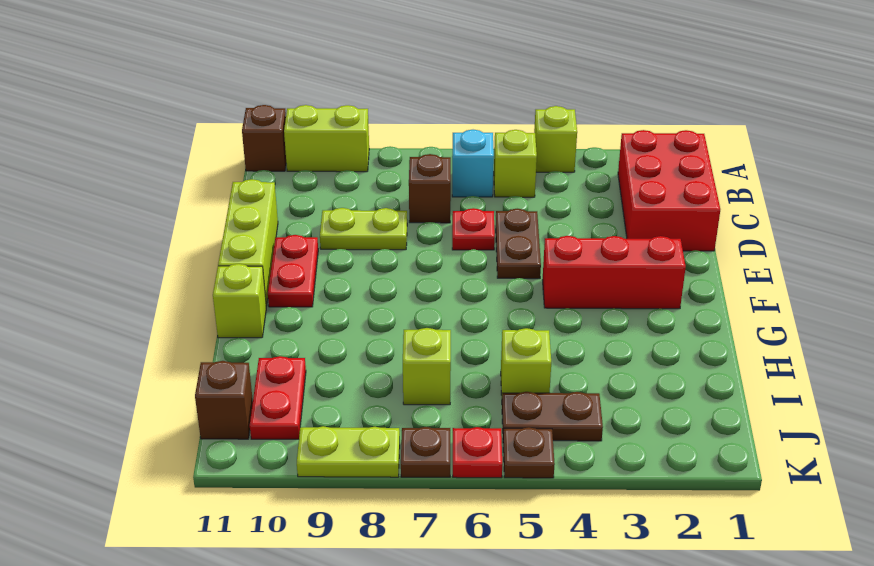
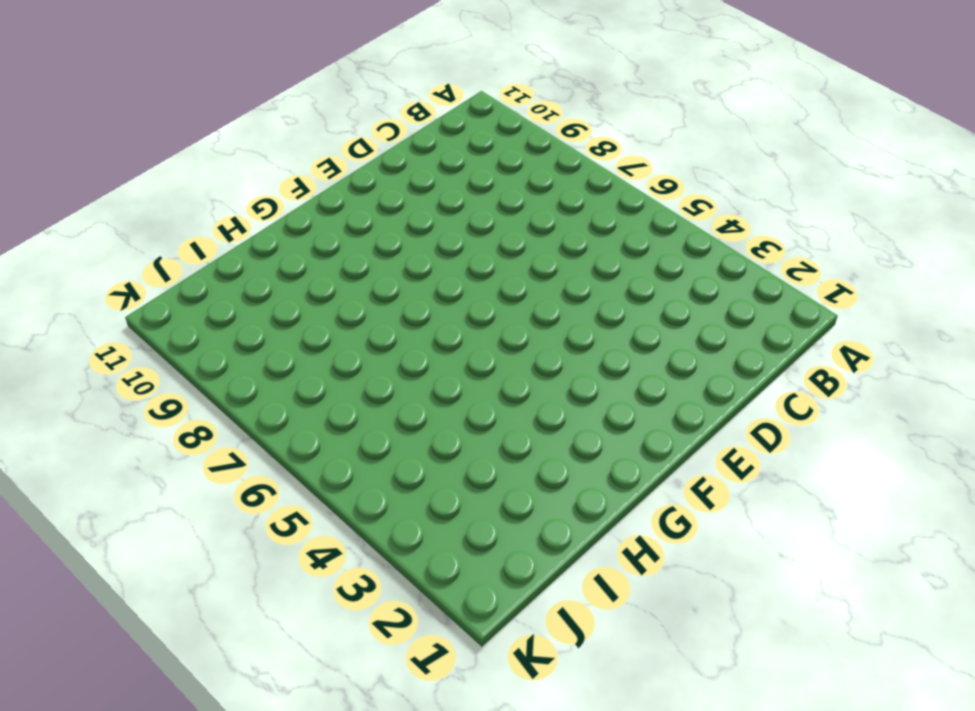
none -> lime 1x1 brick [534,106,577,172]
none -> lime 1x2 brick [284,105,369,172]
none -> brown 1x1 brick [242,105,286,171]

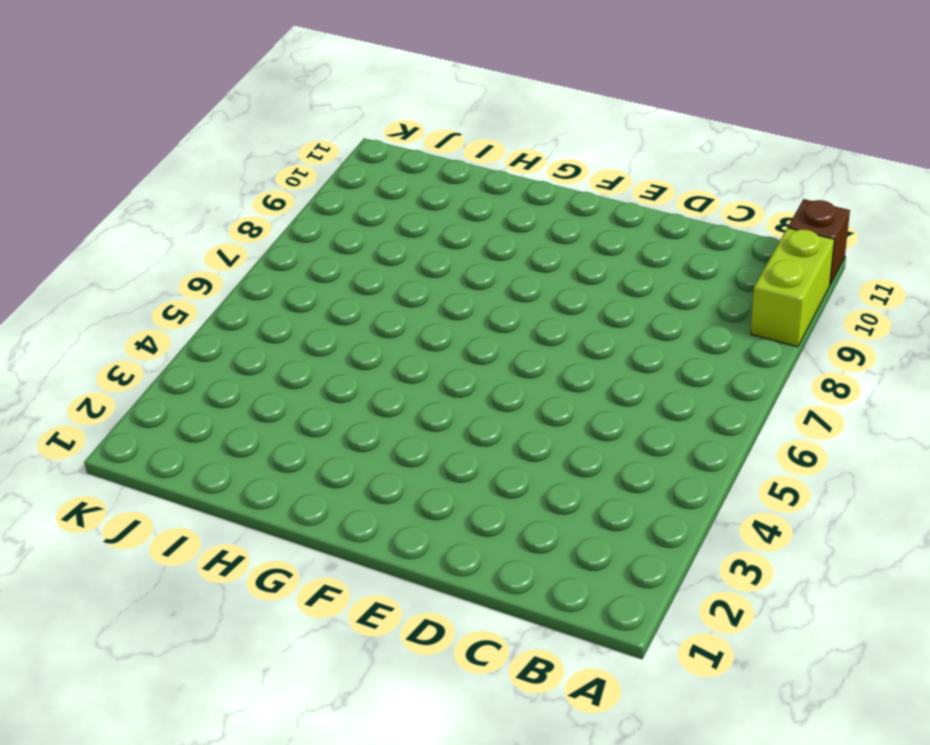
none -> lime 1x1 brick [534,106,577,172]
none -> red 2x3 brick [618,130,720,251]
none -> lime 1x1 brick [494,130,537,197]

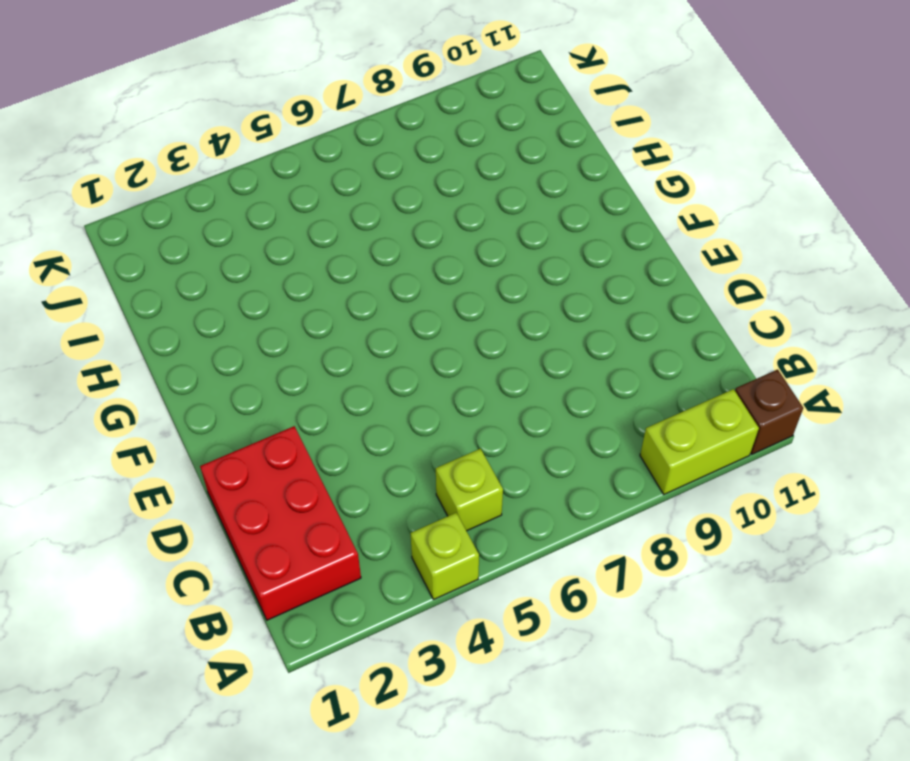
none -> cyan 1x1 brick [452,130,494,197]
none -> brown 1x1 brick [409,154,451,223]
none -> brown 1x2 plate [496,209,541,279]

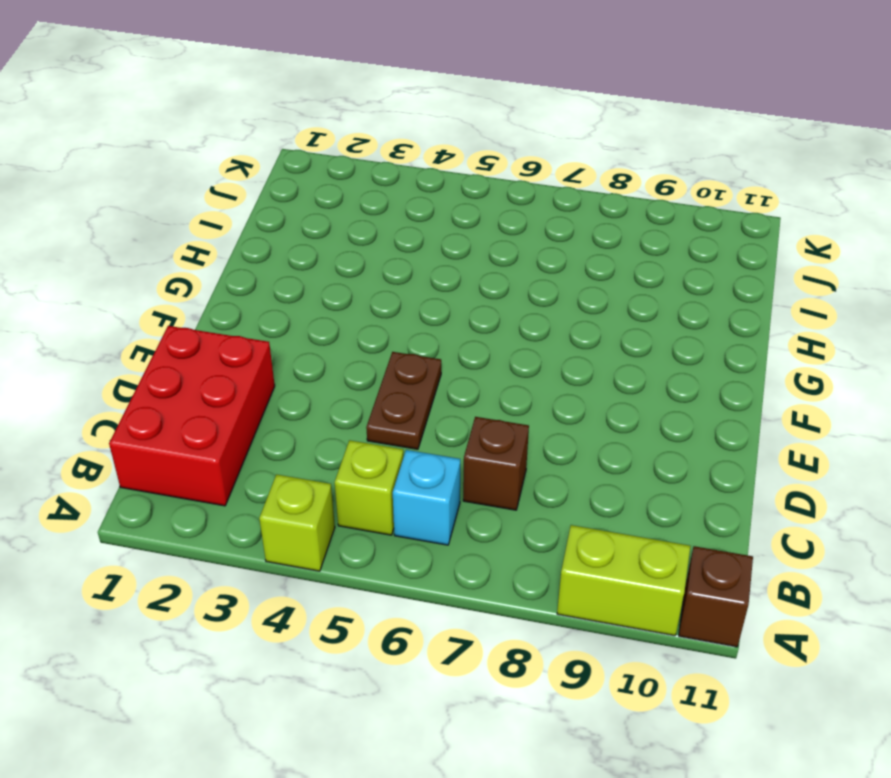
none -> red 1x1 plate [452,208,495,250]
none -> lime 1x2 plate [320,208,407,250]
none -> lime 1x3 brick [218,179,278,307]

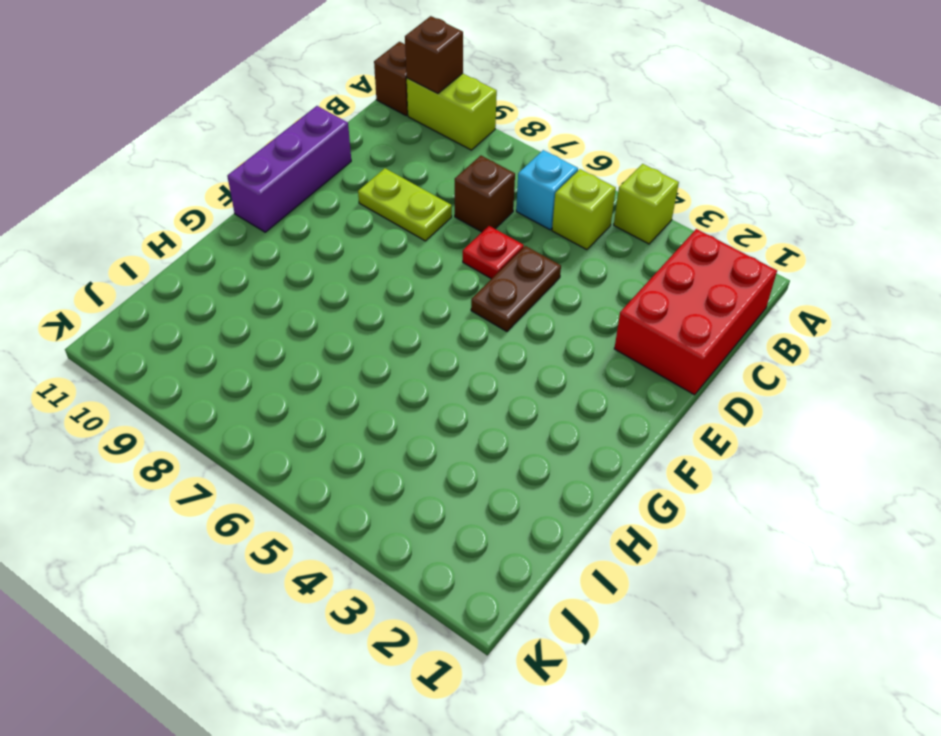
brown 1x1 brick [405,16,463,93] -> brown 1x1 brick moved to [195,361,253,439]
purple 1x3 brick [227,106,351,232] -> lime 1x3 brick [218,179,278,307]
none -> red 1x2 plate [268,235,318,307]
none -> red 1x3 brick [543,236,686,309]
none -> lime 1x1 brick [213,264,266,338]

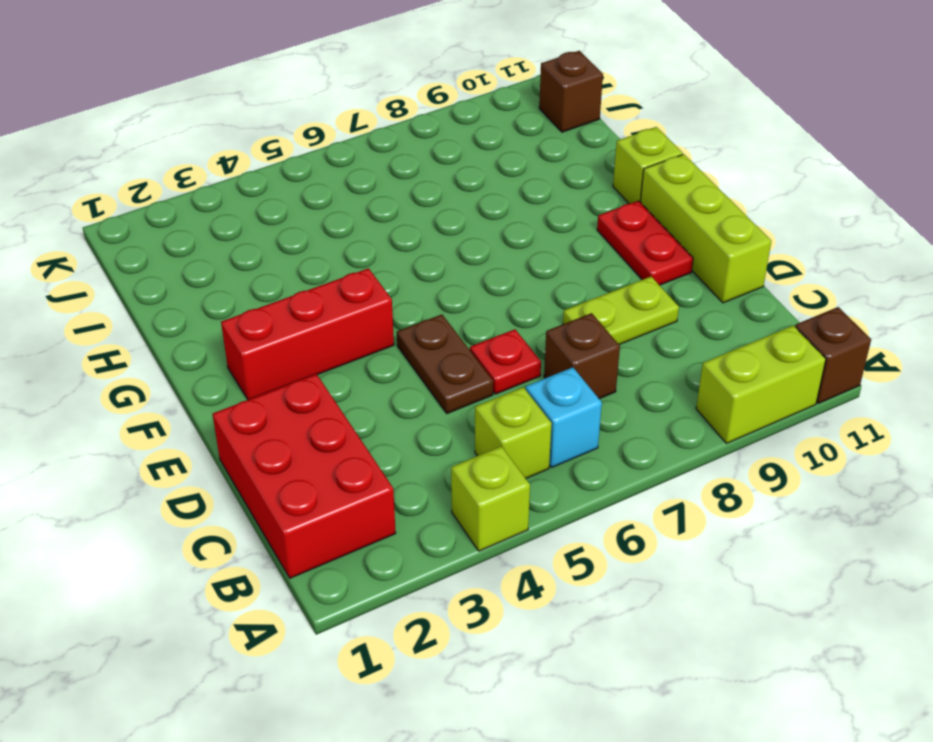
none -> lime 1x1 brick [501,328,551,395]
none -> lime 1x1 brick [403,328,451,405]
none -> red 1x2 plate [250,356,306,439]

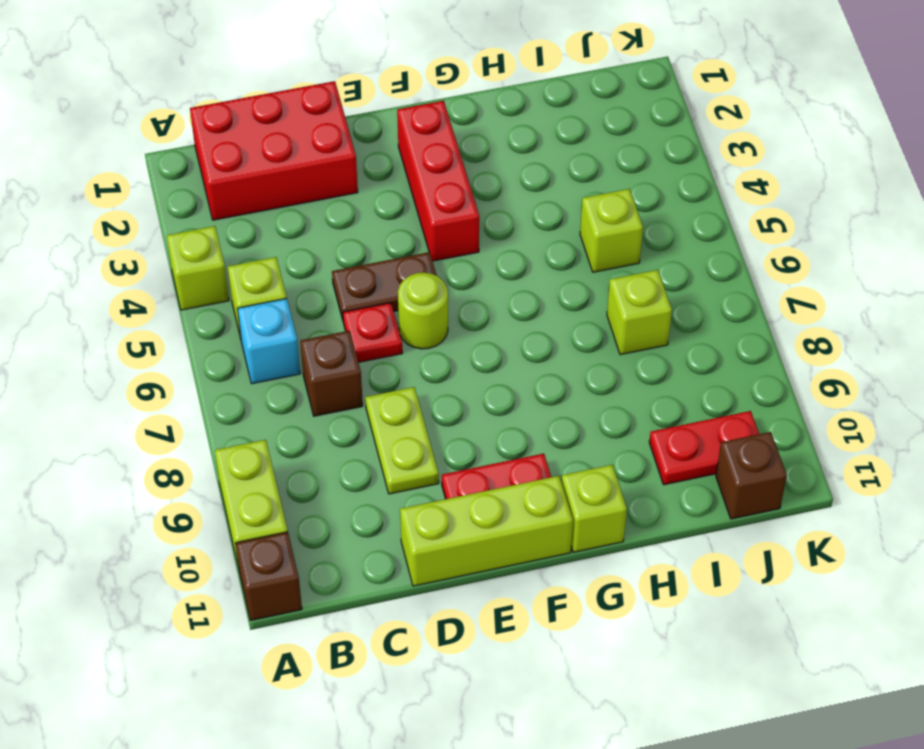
lime 1x1 round brick [398,273,448,349] -> none
none -> brown 1x2 plate [502,392,603,441]
none -> brown 1x1 plate [503,427,555,478]
none -> red 1x1 plate [453,427,502,478]

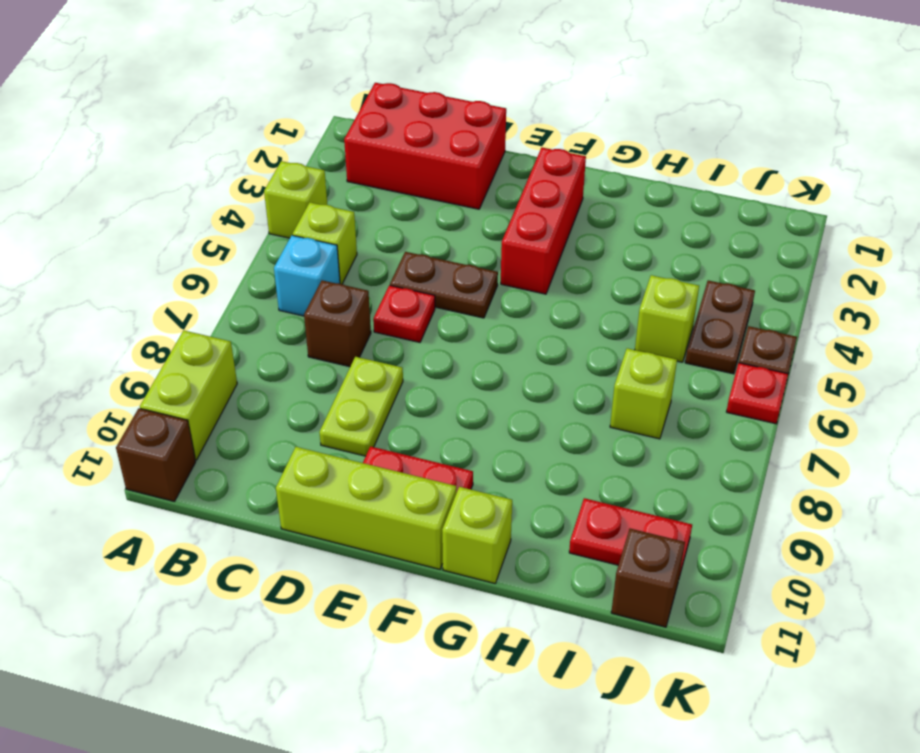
none -> brown 1x1 plate [401,427,450,477]
none -> lime 1x2 plate [297,426,400,477]

